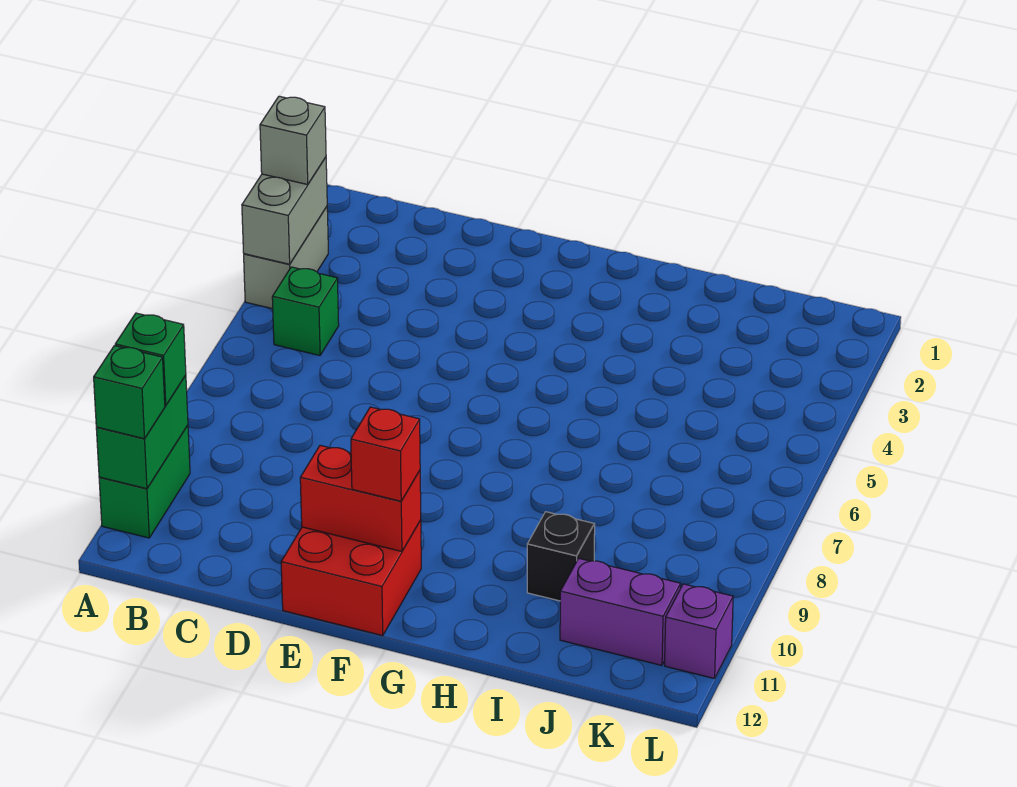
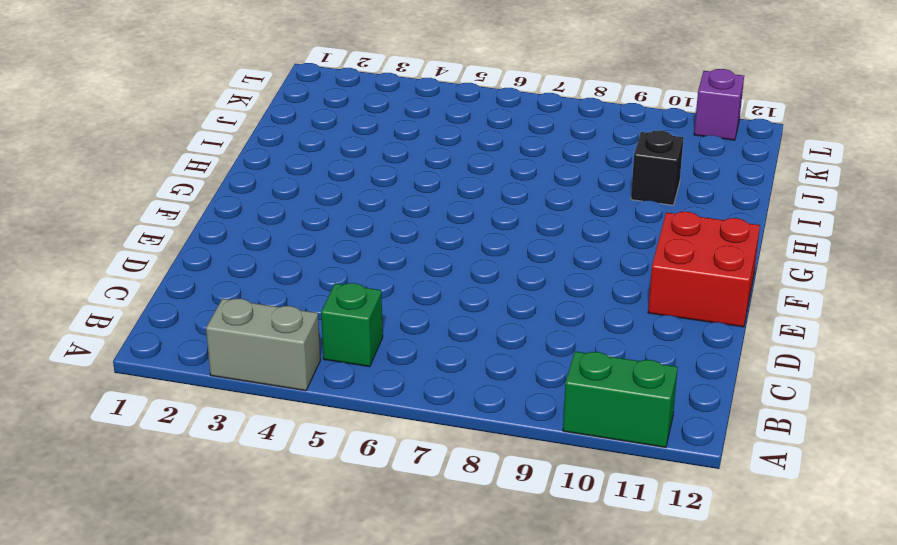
none -> purple 1x2 brick [560,558,681,665]
none -> grey 1x2 brick [242,157,327,264]
none -> green 1x2 brick [96,375,188,489]

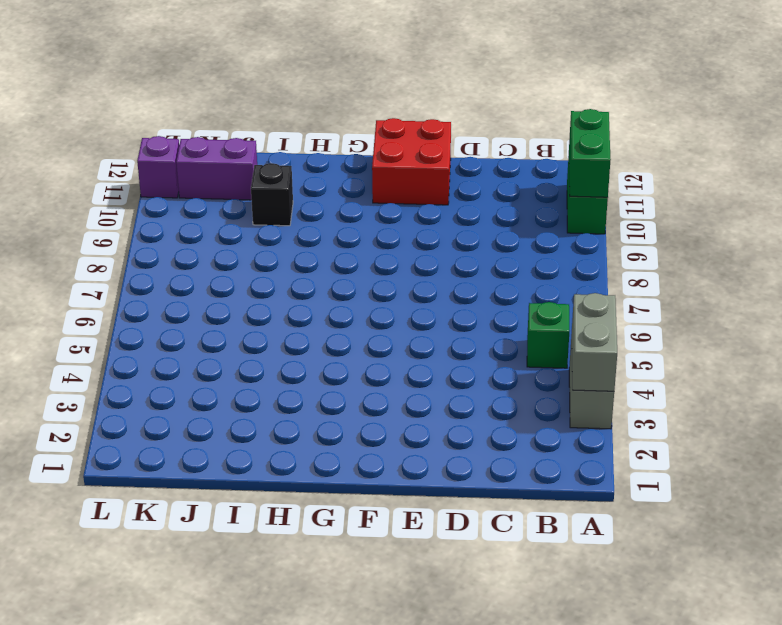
none -> red 1x2 brick [300,445,421,552]
none -> grey 1x1 brick [260,96,326,185]
none -> green 1x1 brick [115,313,186,406]

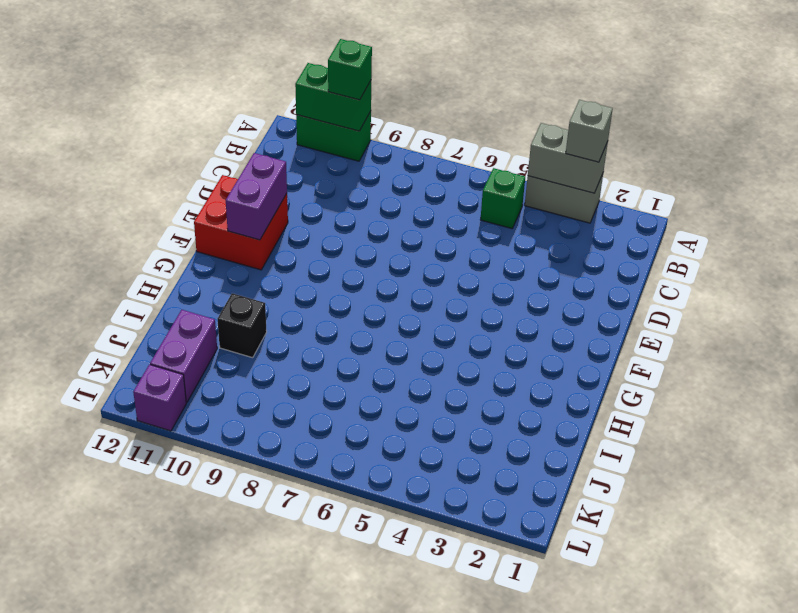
purple 1x2 brick [226,153,287,240] -> red 1x2 brick [300,445,421,552]
none -> green 1x1 brick [94,346,165,439]
none -> red 1x1 brick [351,407,420,501]

